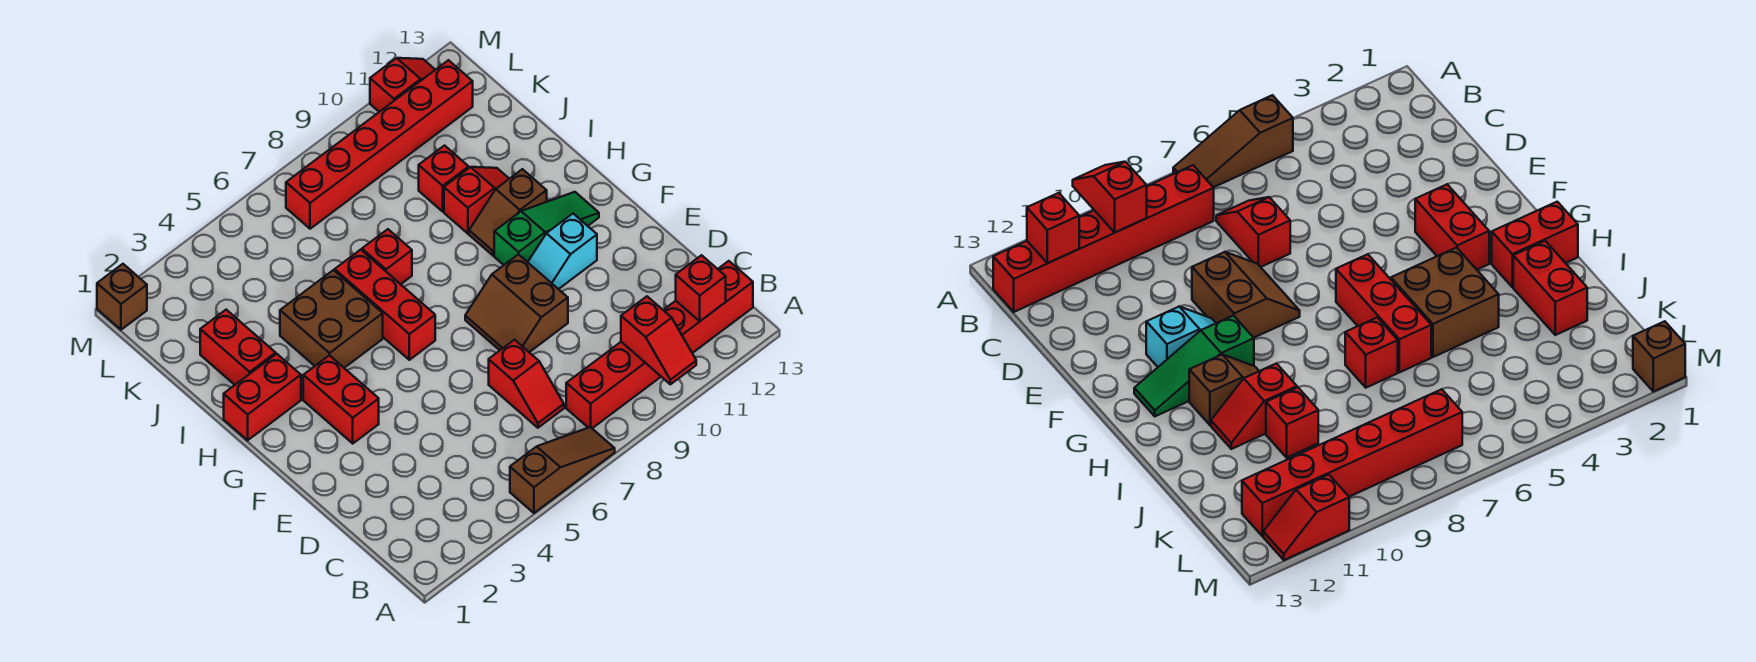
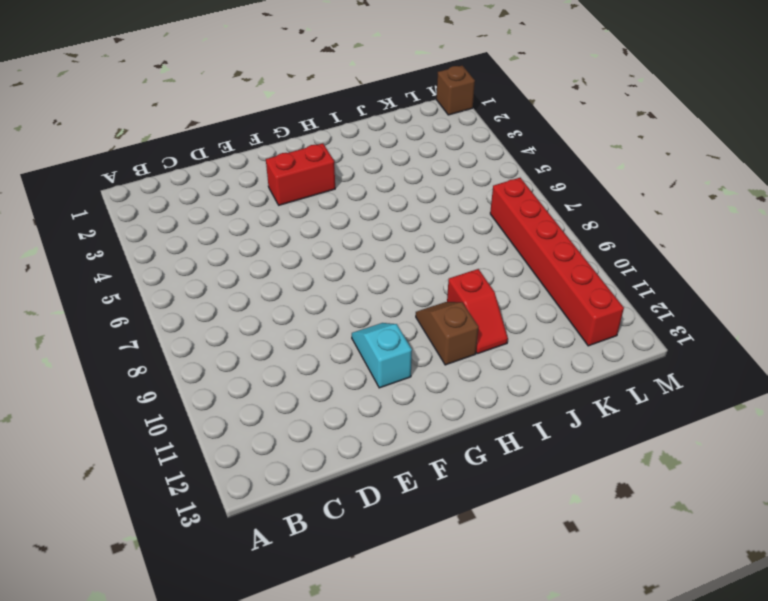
none -> brown 1x3 slope [510,427,615,513]
none -> red 1x6 brick [566,261,753,428]
none -> red 1x2 slope [489,340,564,428]

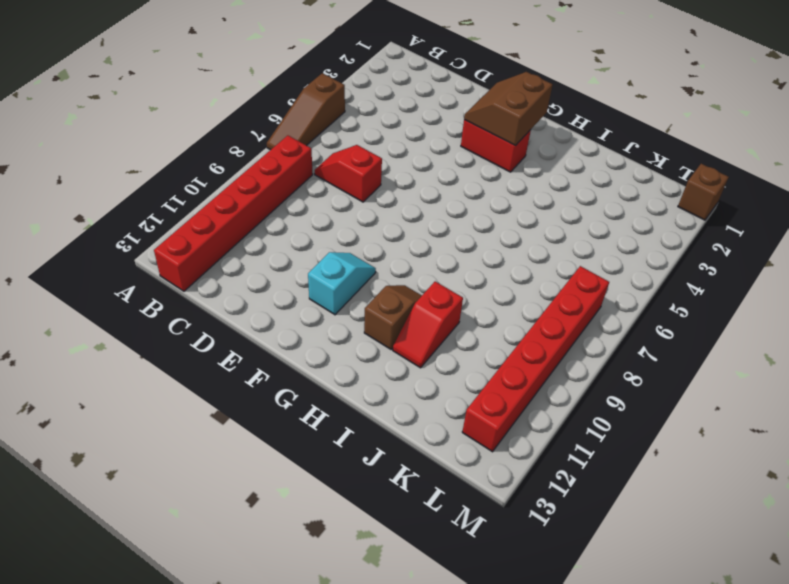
brown 2x2 slope [464,72,553,146] -> brown 2x2 slope turned to [465,254,568,352]
none -> red 1x3 brick [335,250,435,360]
none -> green 1x3 slope [494,192,599,265]
none -> red 1x2 brick [224,354,301,440]

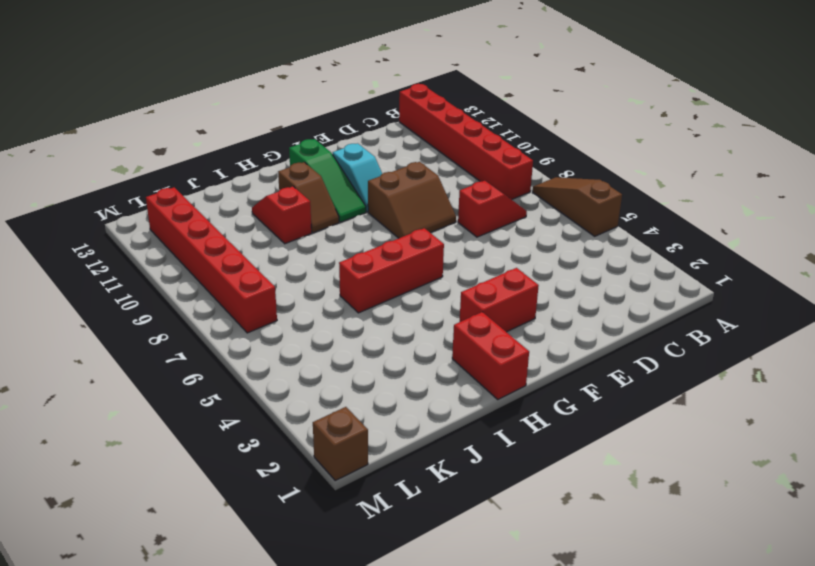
green 1x3 slope [289,139,366,222] -> green 1x3 slope turned to [494,192,599,265]
none -> brown 2x2 brick [280,270,383,368]
none -> red 1x2 brick [200,310,276,385]
none -> red 1x1 brick [362,229,412,284]

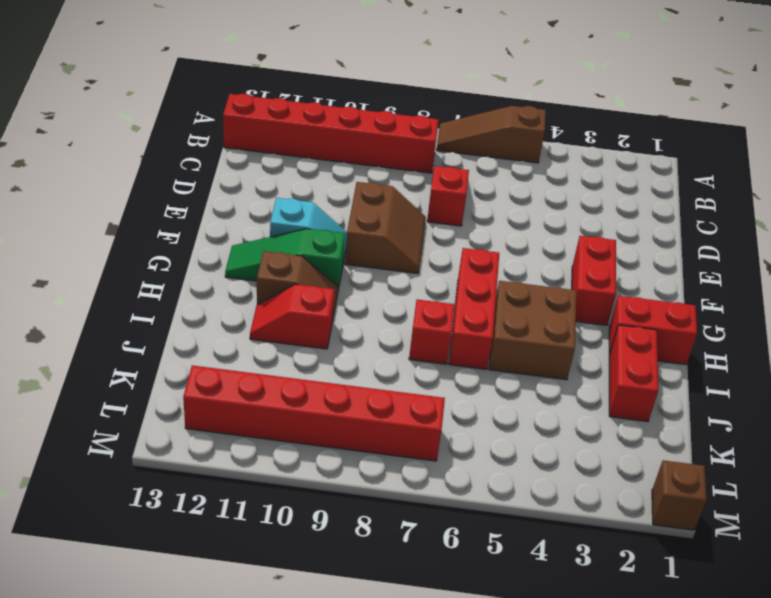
none -> red 1x1 brick [419,146,469,211]
none -> red 1x2 slope [370,58,435,112]
none -> red 1x2 slope [621,296,696,384]

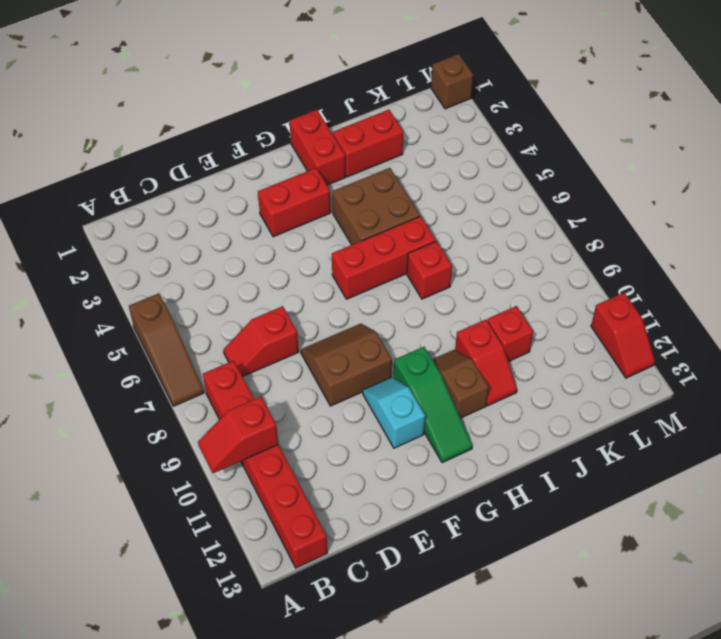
none -> red 1x6 brick [286,60,473,229]
none -> red 1x1 brick [676,255,726,321]

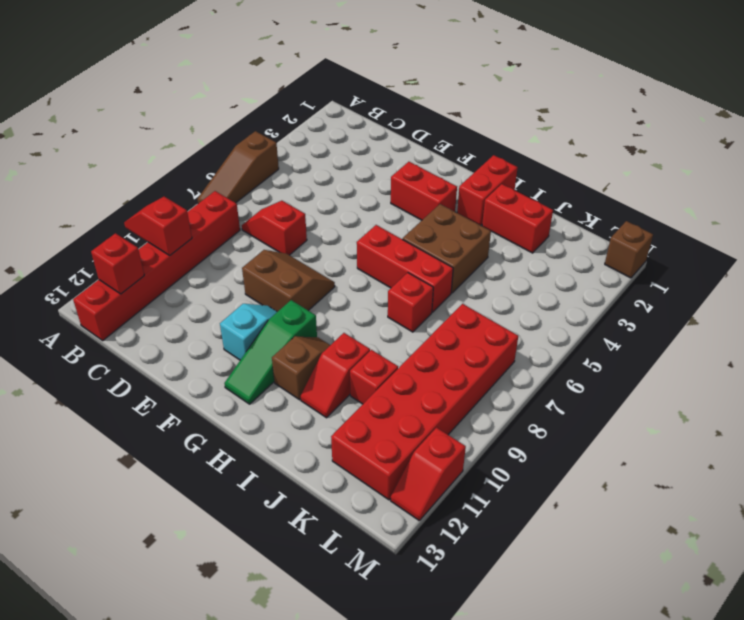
red 2x6 brick [331,304,518,500] -> red 1x6 brick [286,60,473,229]

